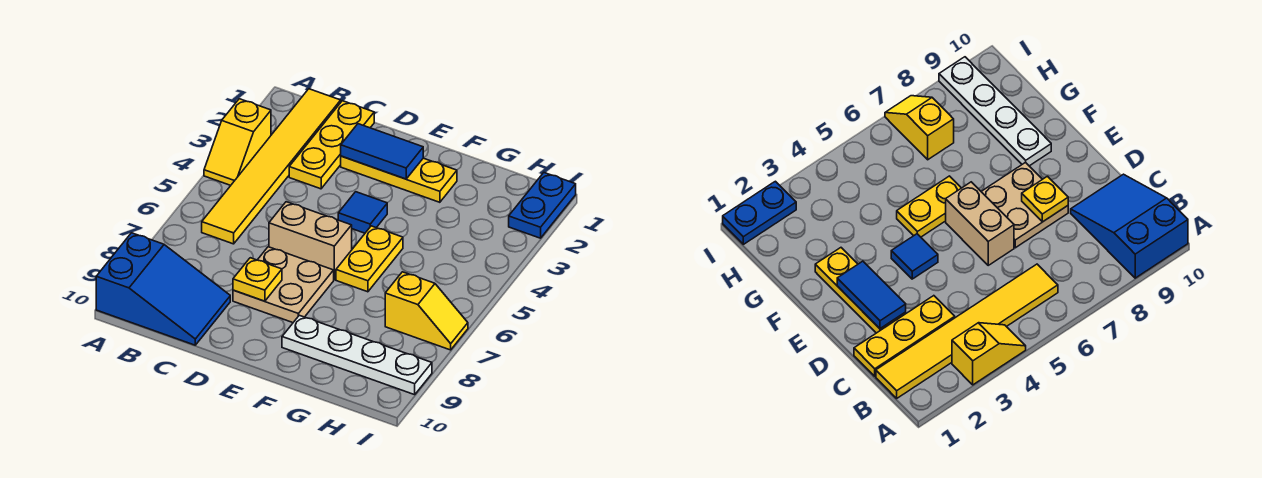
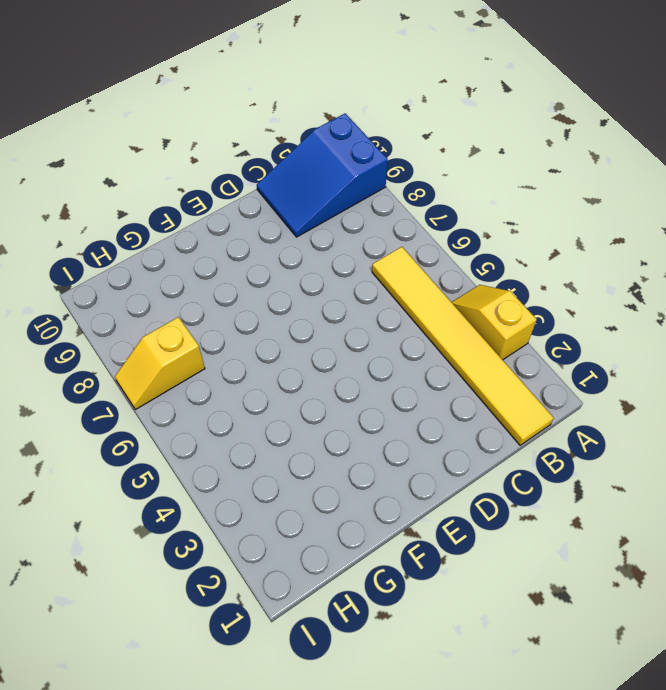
none -> yellow 1x3 plate [289,101,374,189]
none -> yellow 1x3 plate [341,156,457,202]
none -> tan 1x2 brick [269,202,352,280]

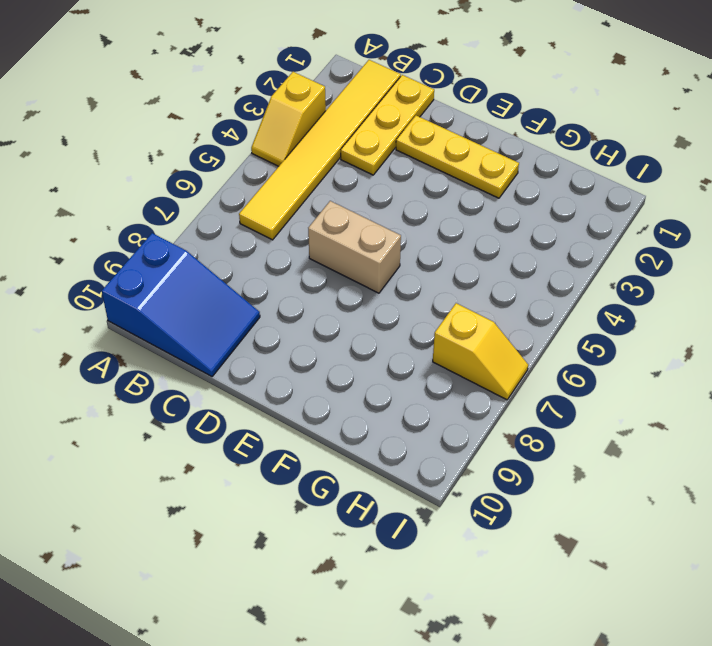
none -> tan 2x2 plate [233,247,334,323]
none -> blue 1x1 tile [338,192,387,233]
none -> yellow 1x2 plate [336,226,403,292]

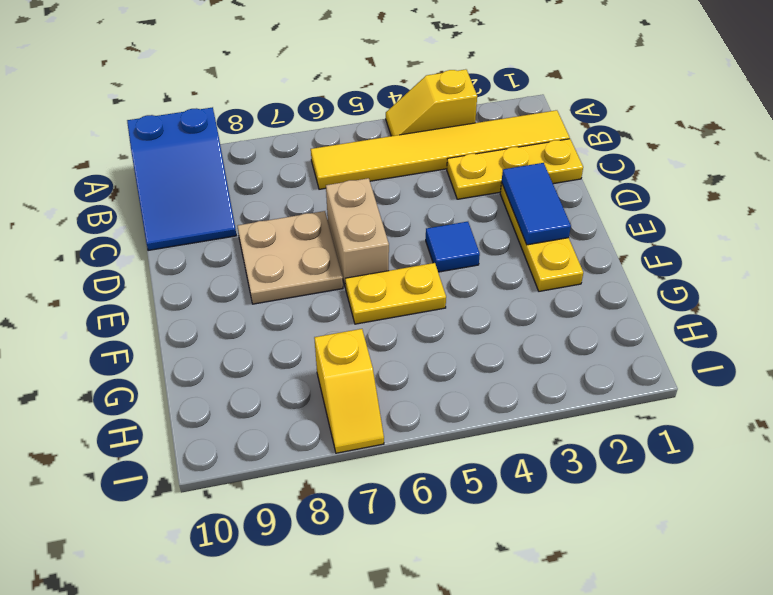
none -> white 1x4 plate [282,315,432,395]
none -> blue 1x2 plate [509,173,576,238]
none -> yellow 1x1 plate [233,258,282,301]

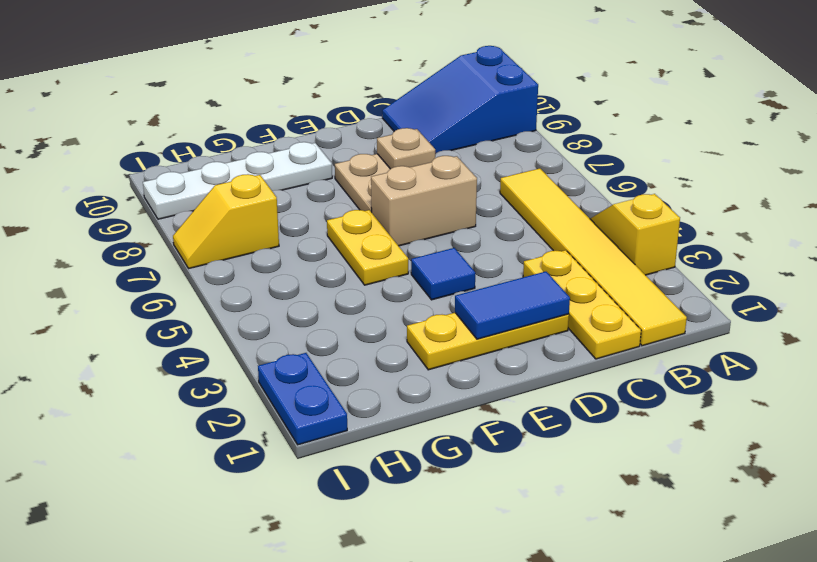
tan 1x1 plate [377,128,435,169] -> yellow 1x1 plate [233,258,282,301]

